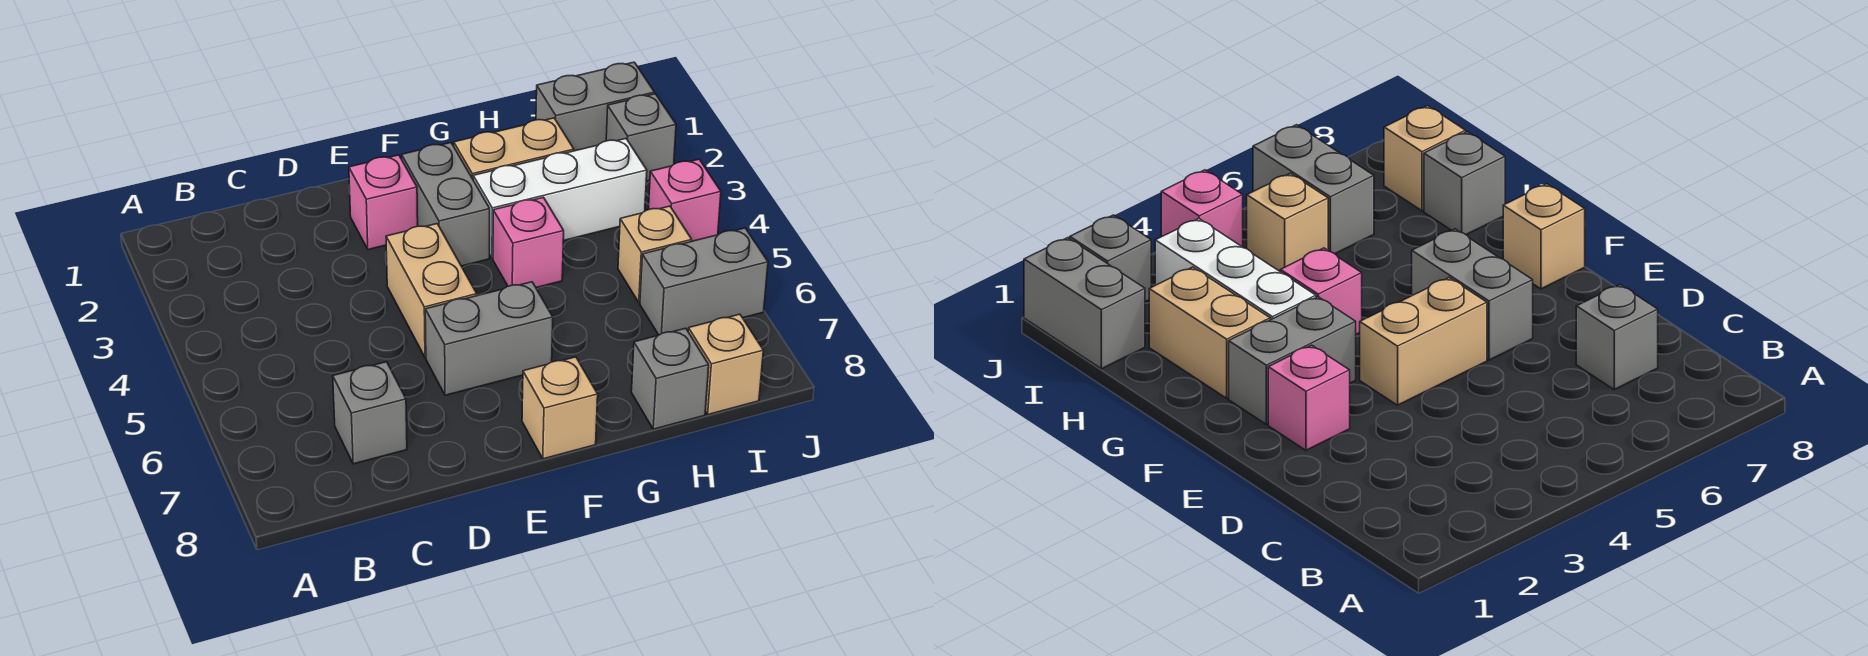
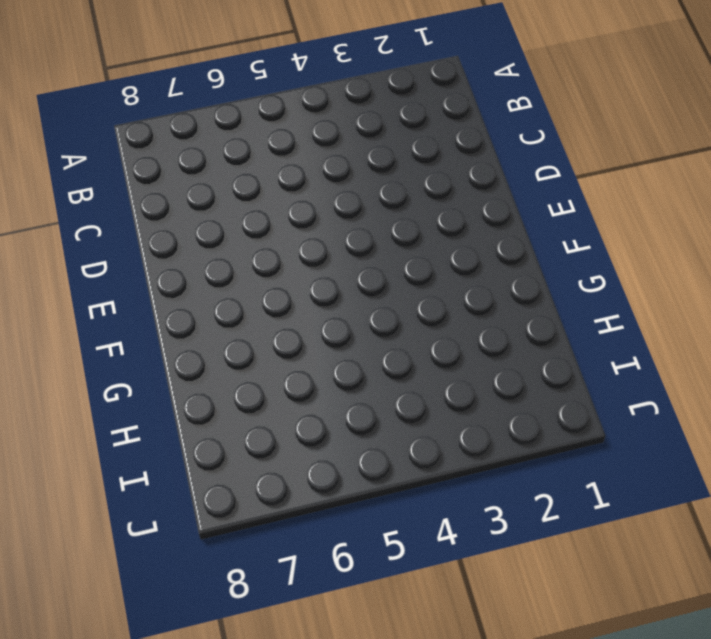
none -> grey 1x1 brick [333,362,407,464]
none -> pink 1x1 brick [349,155,418,250]
none -> tan 1x2 brick [386,224,477,358]

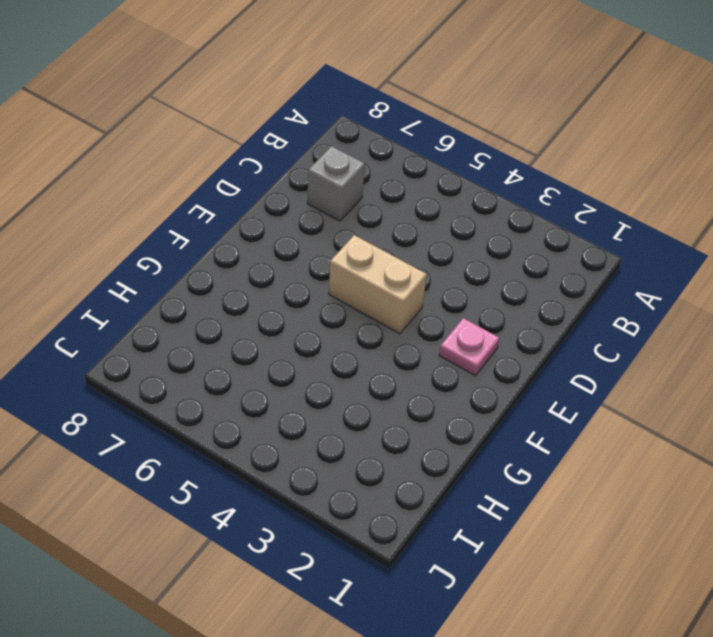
pink 1x1 plate [439,318,499,376] -> pink 1x1 brick [349,155,418,250]
none -> grey 1x2 brick [425,282,553,395]
none -> grey 1x2 brick [402,143,490,266]
none -> tan 1x1 brick [522,357,598,459]

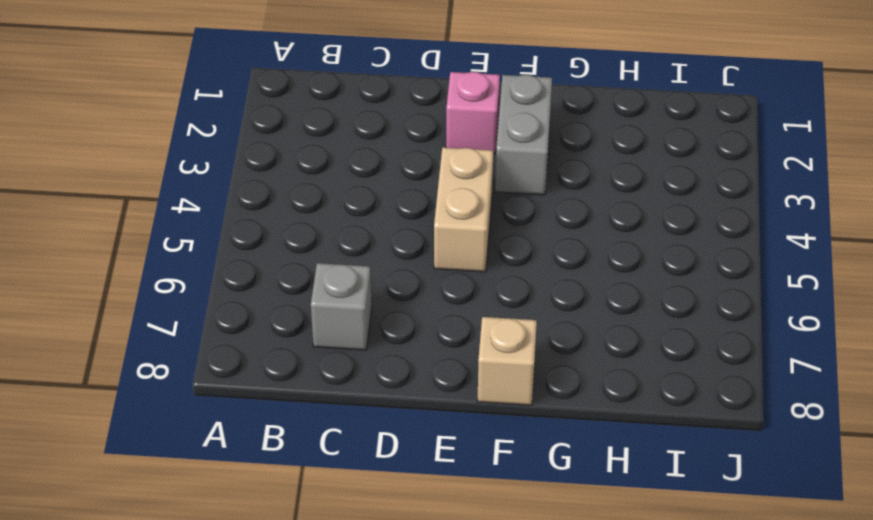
none -> grey 1x2 brick [425,282,553,395]
none -> tan 1x2 brick [454,118,574,179]
none -> white 1x3 brick [473,139,647,258]

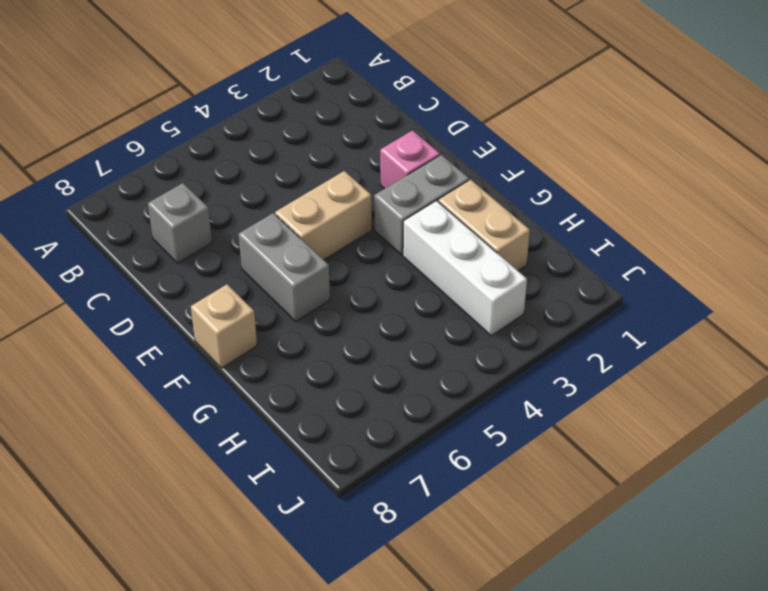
none -> pink 1x1 brick [493,197,564,288]
none -> grey 1x1 brick [631,328,709,429]
none -> grey 1x2 brick [536,62,655,151]

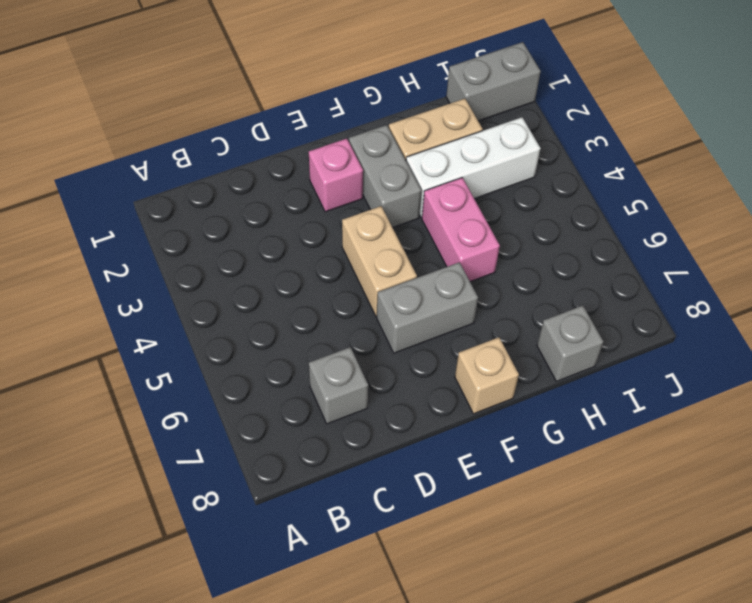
pink 1x2 brick [422,178,500,282] -> pink 1x1 brick [493,197,564,288]
none -> tan 1x1 brick [618,206,692,303]
none -> grey 1x2 brick [640,228,768,335]
none -> tan 1x1 brick [688,314,763,415]

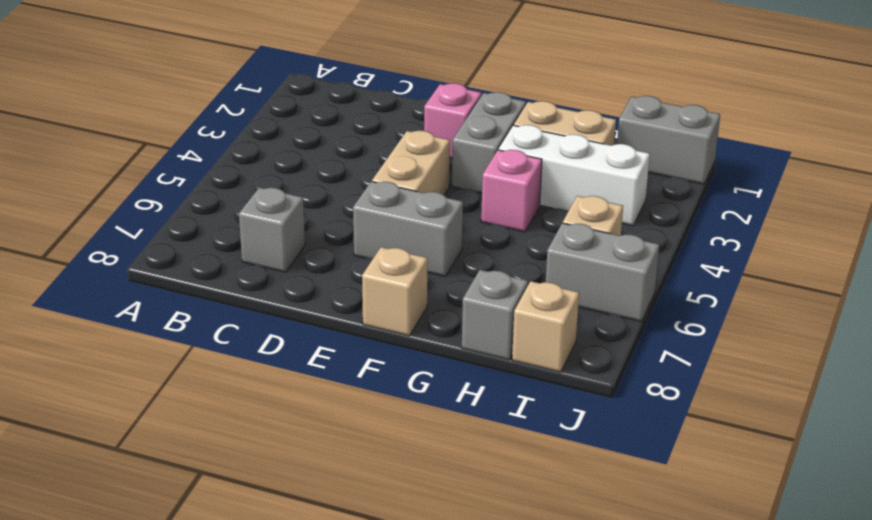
none -> grey 1x1 brick [606,94,676,181]
none -> pink 1x1 brick [648,159,721,241]

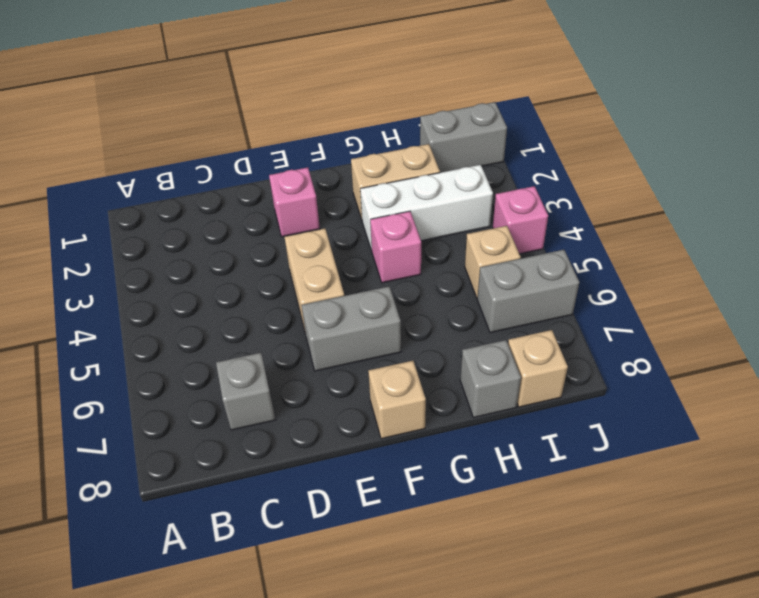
none -> grey 1x2 brick [402,143,490,266]
none -> grey 1x1 brick [606,94,676,181]

